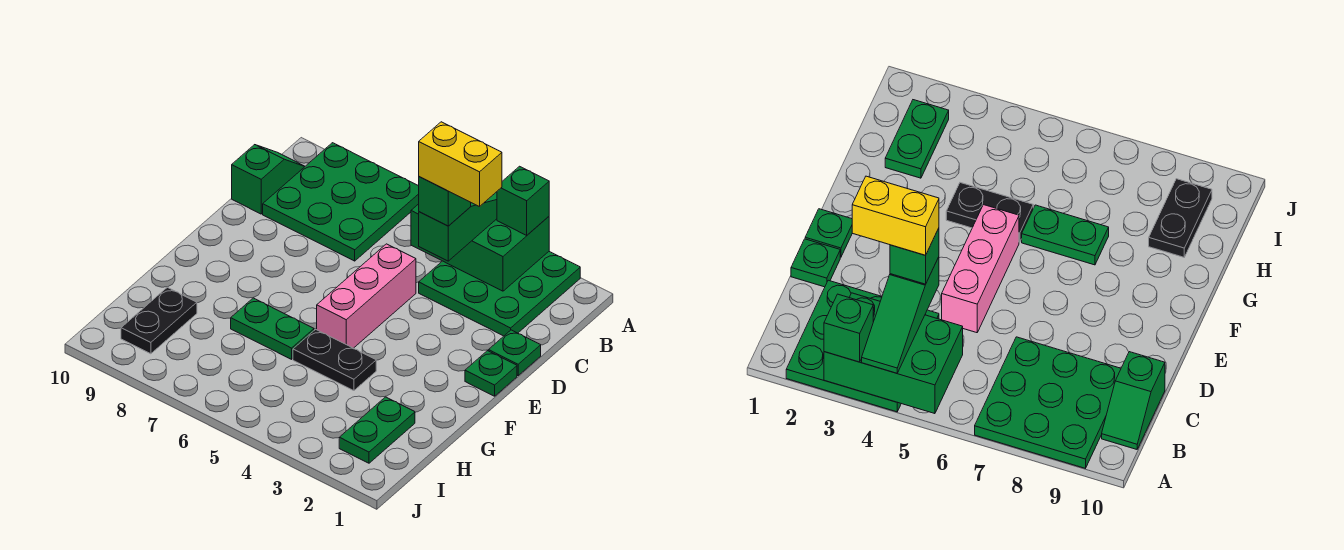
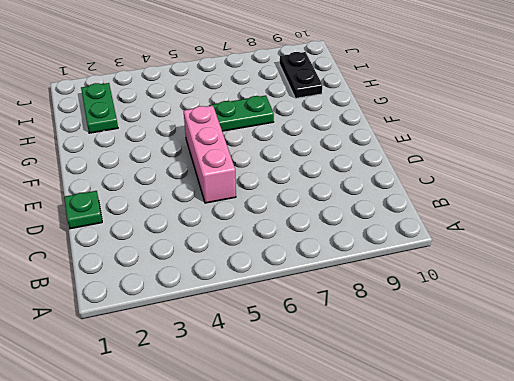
none -> green 3x3 plate [419,252,580,336]
none -> green 3x3 plate [263,143,419,261]
none -> green 1x2 slope [232,145,305,214]

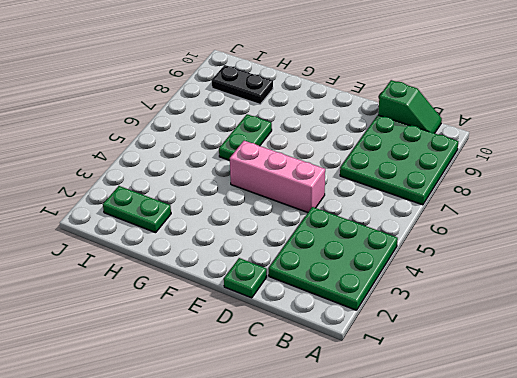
none -> green 1x1 plate [465,351,517,396]
none -> black 1x2 plate [293,329,376,391]
none -> green 2x3 brick [411,204,549,291]

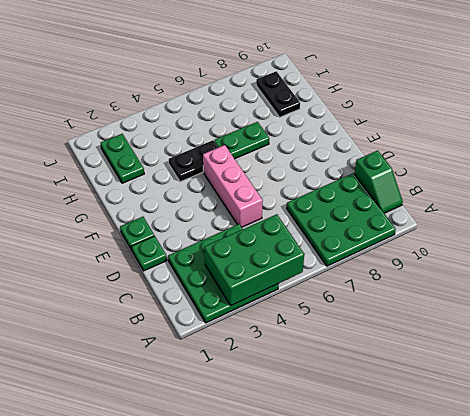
none -> green 1x1 brick [497,166,549,235]
none -> green 1x3 slope [419,192,497,261]
none -> green 1x1 brick [419,177,471,226]

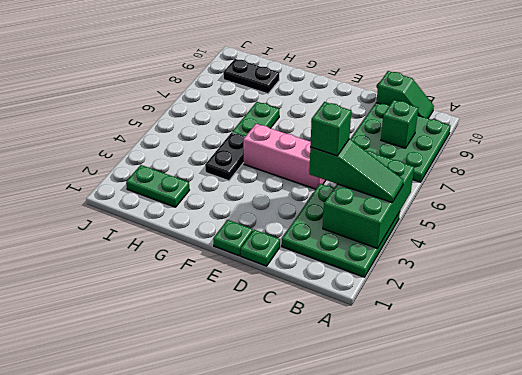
green 1x1 brick [381,100,418,148] -> green 1x1 brick moved to [497,166,549,235]
none -> yellow 1x2 brick [419,122,502,207]

